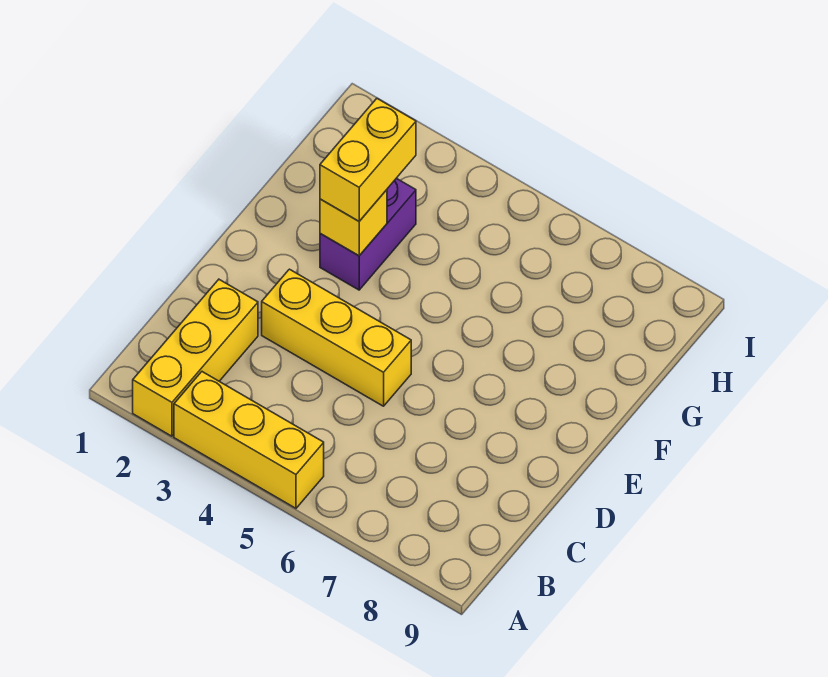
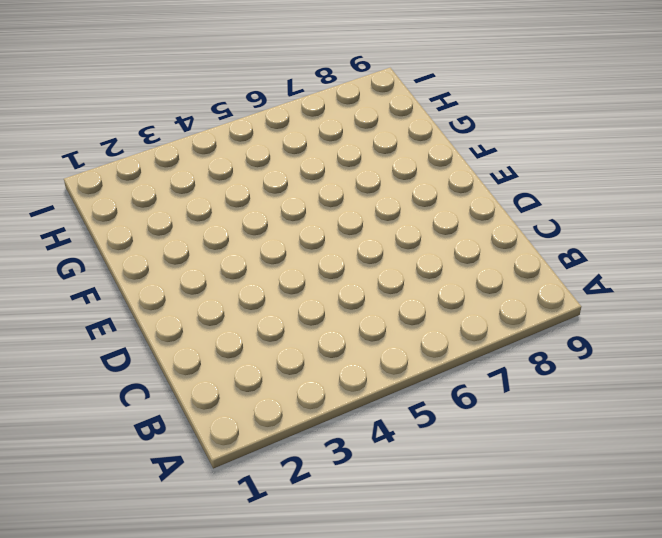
none -> yellow 1x3 brick [133,279,258,436]
none -> yellow 1x3 brick [174,372,324,508]

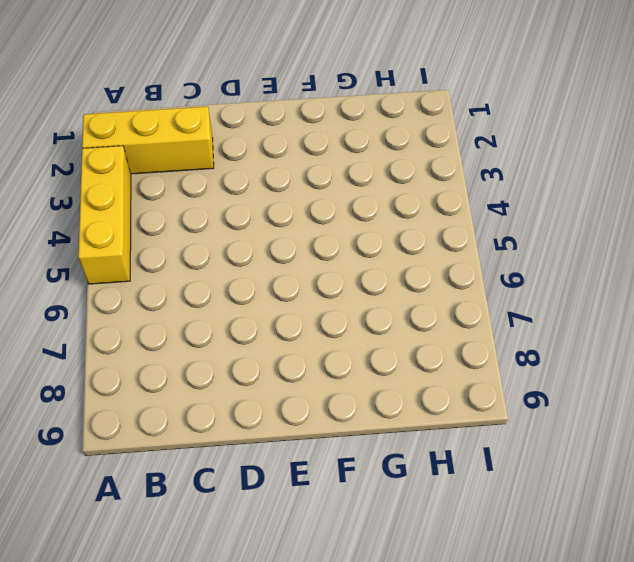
none -> yellow 1x3 brick [262,269,411,406]
none -> purple 1x2 brick [320,178,416,290]

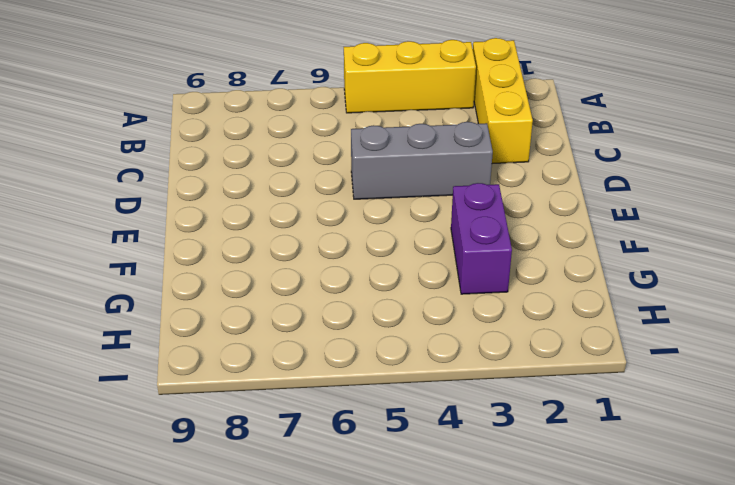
grey 1x3 brick [351,122,493,199] -> yellow 1x3 brick [262,269,411,406]
none -> yellow 1x1 brick [320,190,387,256]
none -> yellow 1x2 brick [320,99,416,221]

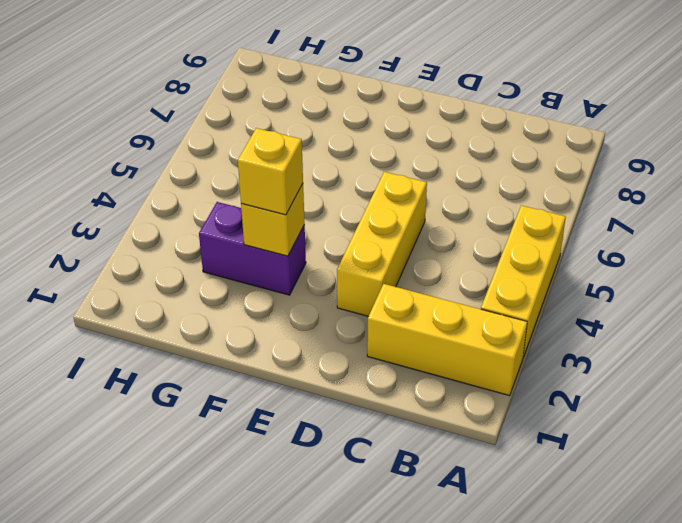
yellow 1x1 brick [238,128,303,215] -> yellow 1x2 brick [320,99,416,221]

